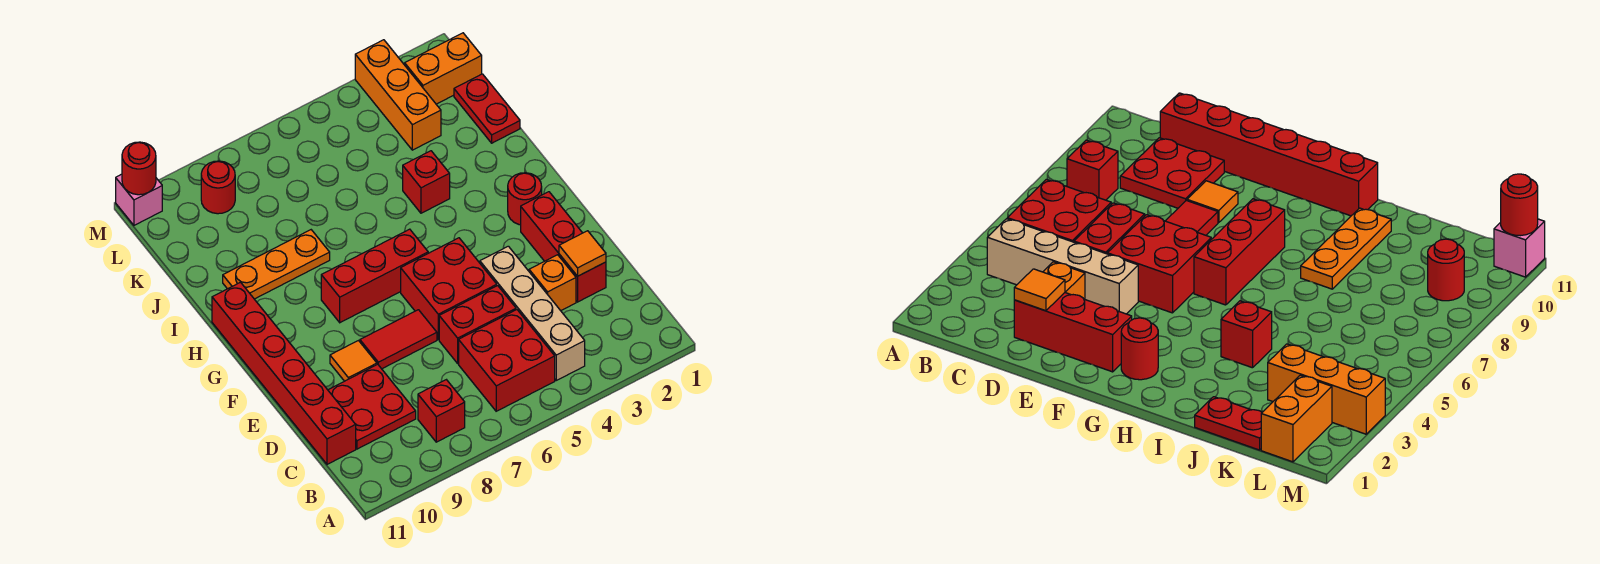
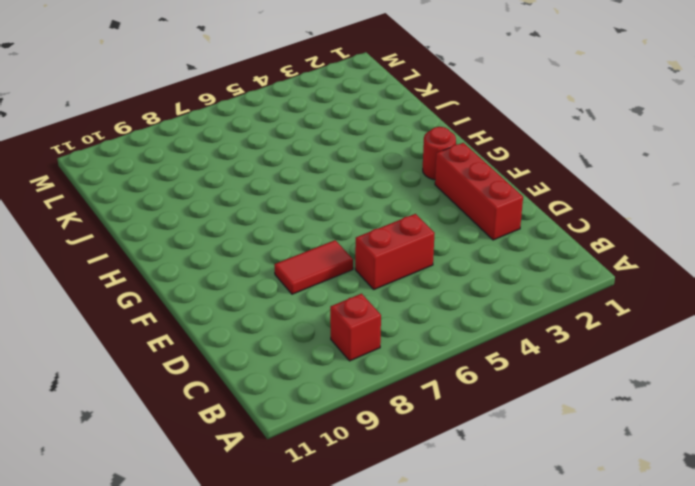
none -> tan 1x4 brick [480,246,585,380]
none -> red 2x2 brick [459,310,555,411]
none -> red 2x2 plate [328,364,416,449]

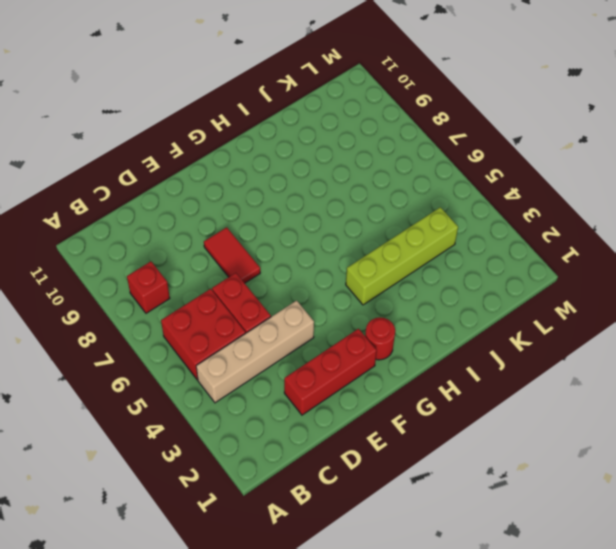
lime 1x4 brick [346,207,458,305] -> red 1x1 brick [403,151,450,213]
none -> red 2x2 plate [328,364,416,449]
none -> red 1x6 brick [212,282,356,464]
none -> orange 1x1 brick [529,255,576,311]

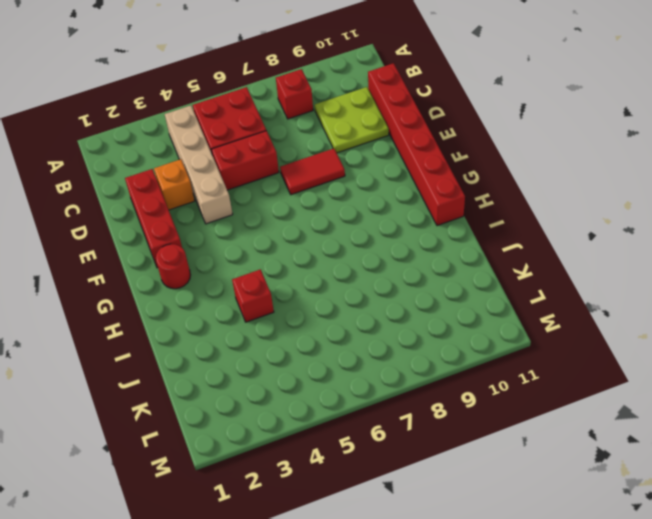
lime 2x2 plate [315,87,389,153] -> red 2x2 plate [328,364,416,449]
none -> red 2x2 brick [401,238,497,340]
none -> orange 1x1 tile [330,341,377,381]
none -> red 1x3 brick [321,229,428,323]

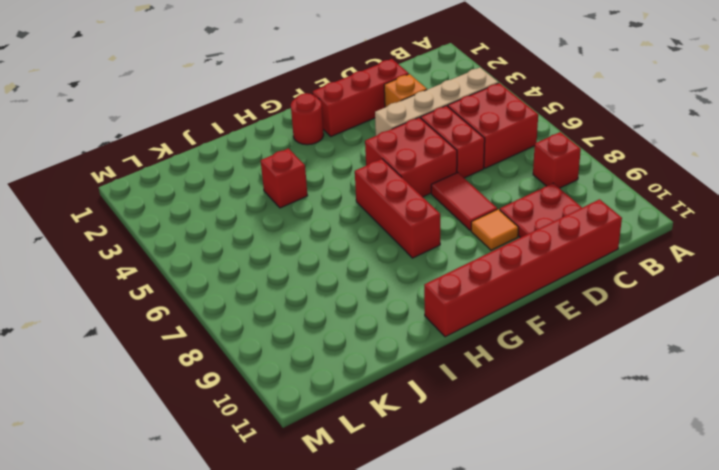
none -> orange 1x3 plate [223,230,330,299]
none -> red 1x2 plate [454,74,520,143]
none -> orange 1x3 brick [355,40,441,150]

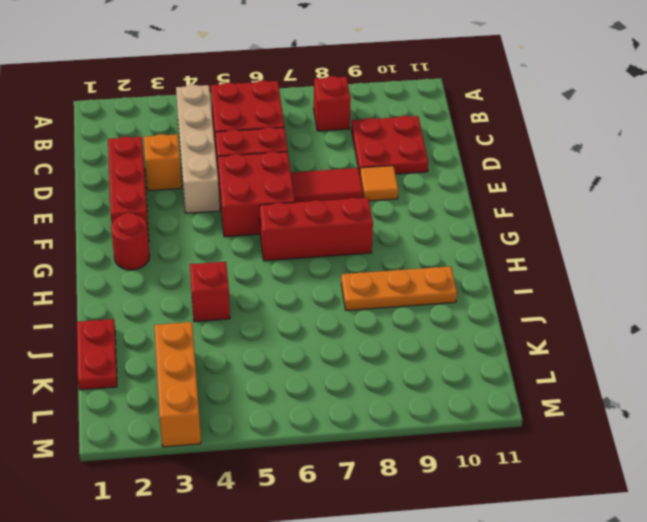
none -> red 1x6 brick [212,282,356,464]
none -> orange 1x2 brick [405,33,482,104]
none -> red 1x1 round brick [201,161,235,214]

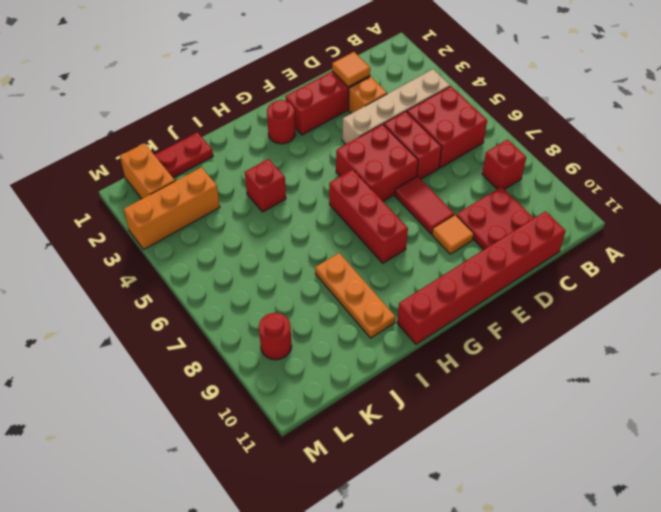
none -> pink 1x1 brick [116,174,162,225]
none -> red 1x1 round brick [122,142,156,195]

